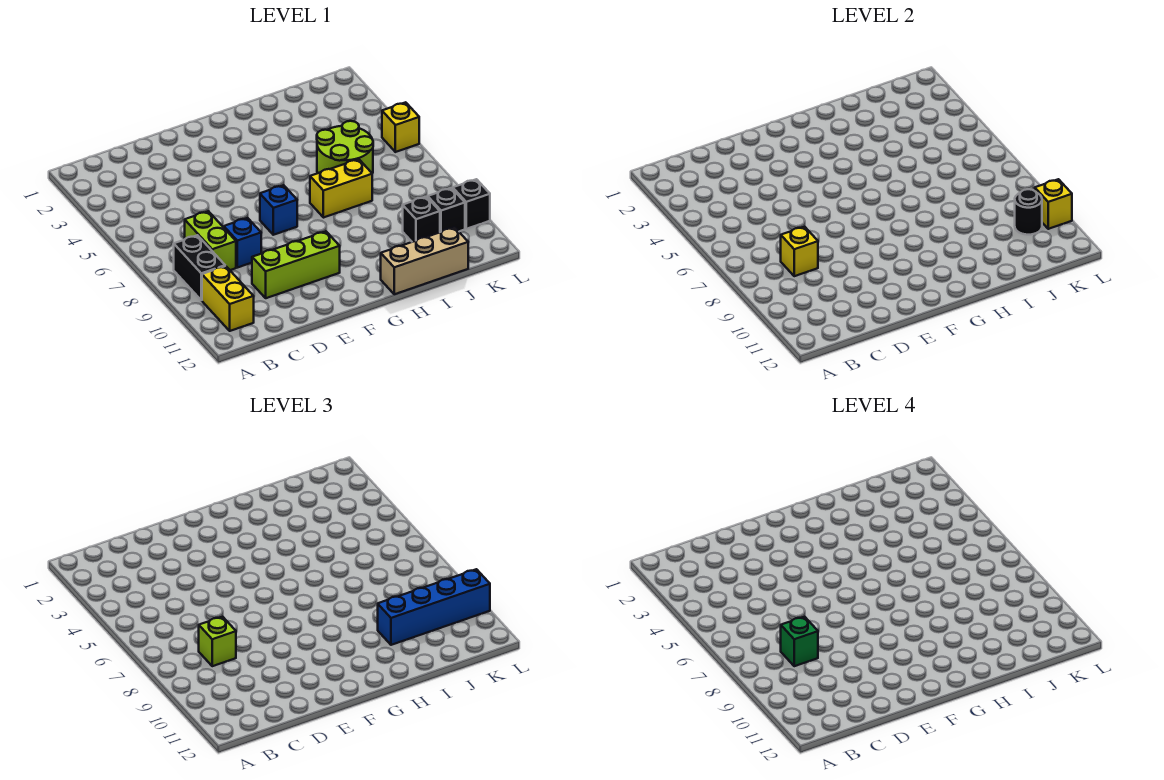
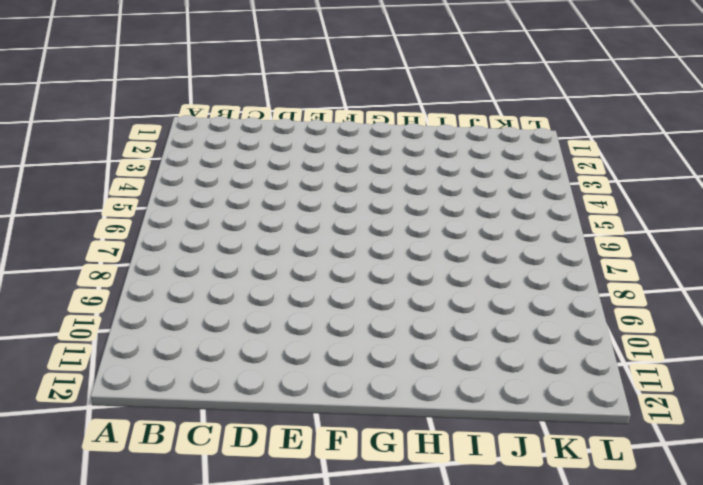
none -> black 1x2 brick [174,235,225,300]
none -> yellow 1x2 brick [202,266,254,331]
none -> lime 1x2 brick [185,211,236,270]

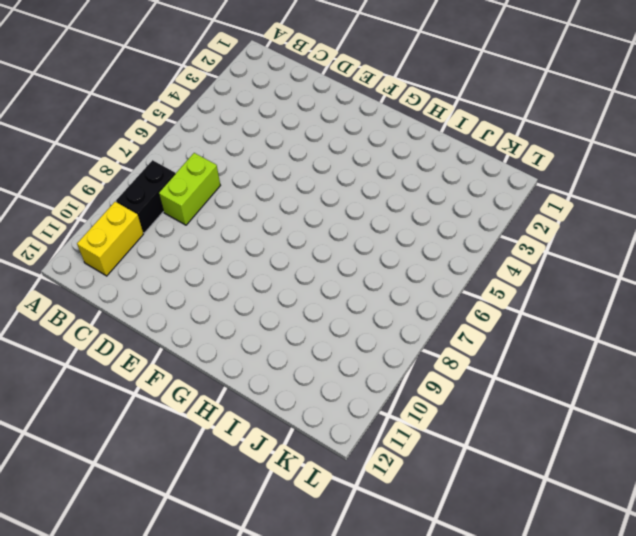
none -> blue 1x1 brick [224,218,261,268]
none -> lime 1x3 brick [252,231,340,298]
none -> blue 1x1 brick [260,185,297,235]

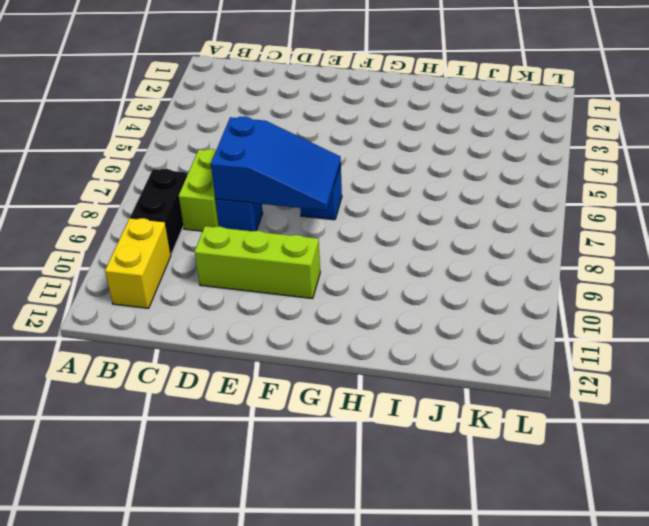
blue 2x3 slope [211,116,341,211] -> none
none -> yellow 1x2 brick [310,159,372,218]
none -> tan 1x3 brick [381,227,468,294]
none -> lime 2x2 round brick [317,121,373,173]

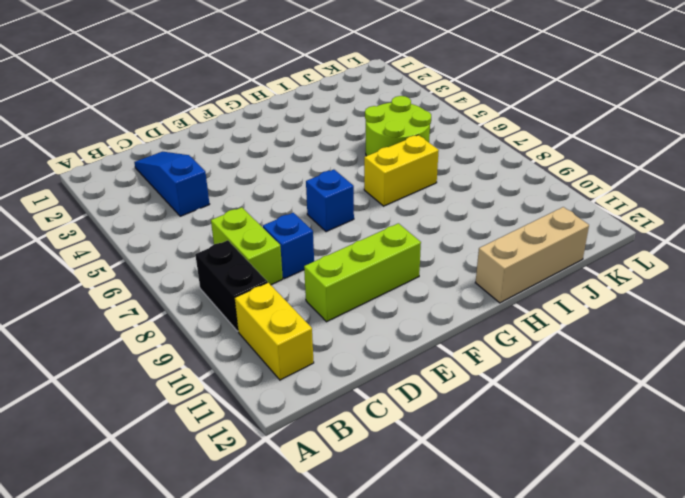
blue 1x3 slope [134,152,210,216] -> none
none -> black 1x1 brick [403,197,440,242]
none -> black 1x1 brick [428,188,465,232]
none -> yellow 1x1 brick [382,102,419,152]

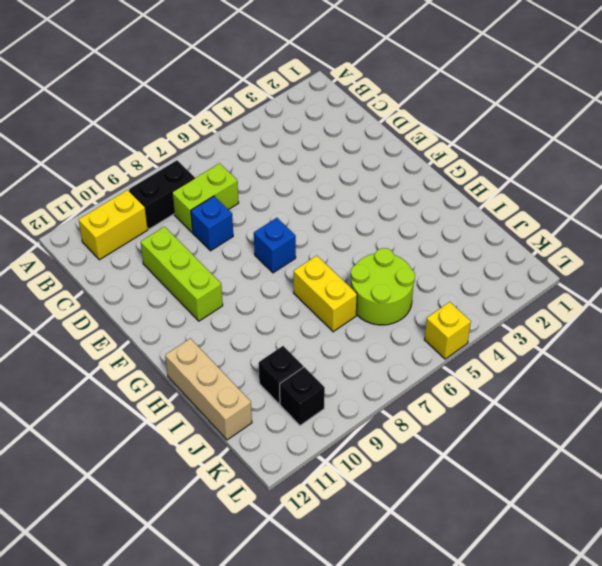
none -> black 1x1 brick [453,179,490,229]
none -> yellow 1x1 brick [781,227,818,276]
none -> black 1x1 round brick [1015,189,1042,235]

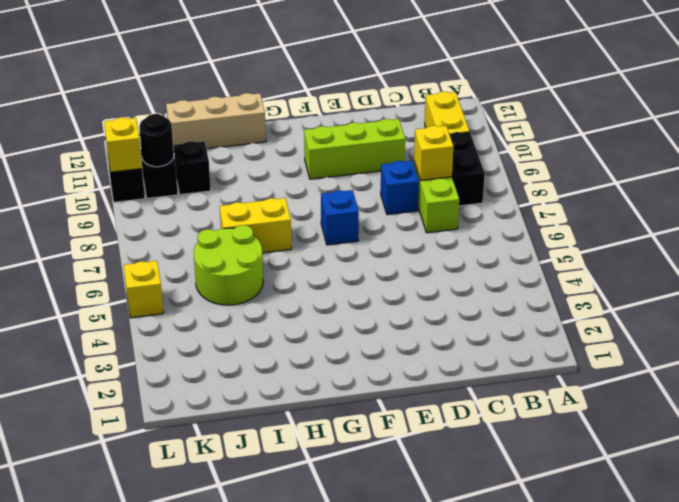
none -> lime 1x1 brick [199,617,236,666]
none -> blue 1x4 brick [378,569,490,645]
none -> green 1x1 brick [781,617,818,666]

